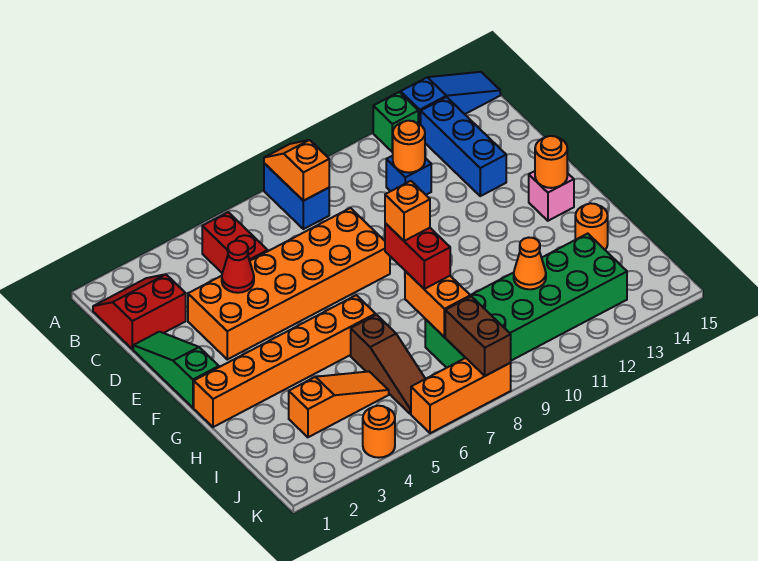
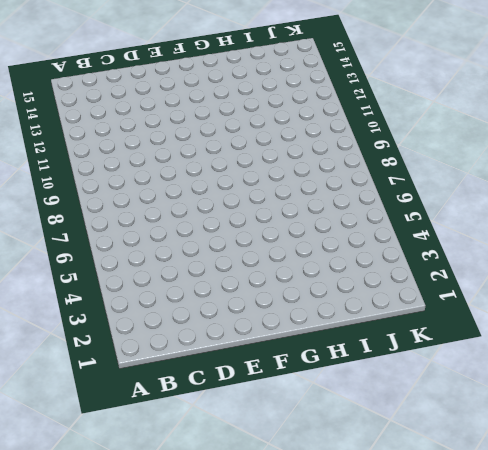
none -> blue 1x2 brick [264,163,329,229]
none -> green 1x1 brick [373,92,418,152]
none -> blue 1x3 slope [401,72,500,125]

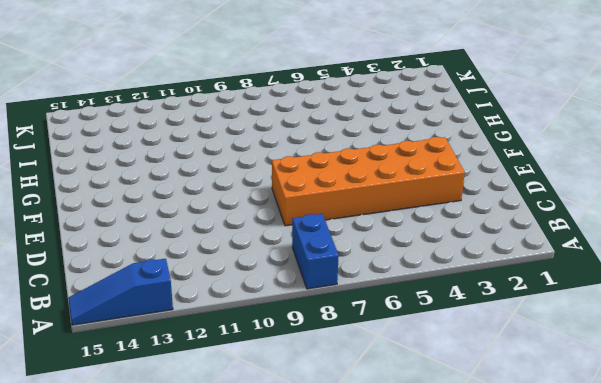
none -> green 1x1 brick [373,92,418,152]
none -> red 2x2 slope [93,274,186,349]
none -> red 1x2 brick [202,212,268,273]

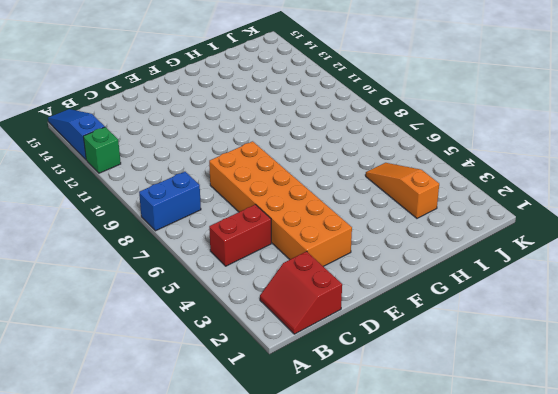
none -> blue 1x3 brick [421,97,506,196]
none -> blue 1x1 brick [386,156,431,195]
none -> green 1x3 slope [133,332,219,408]

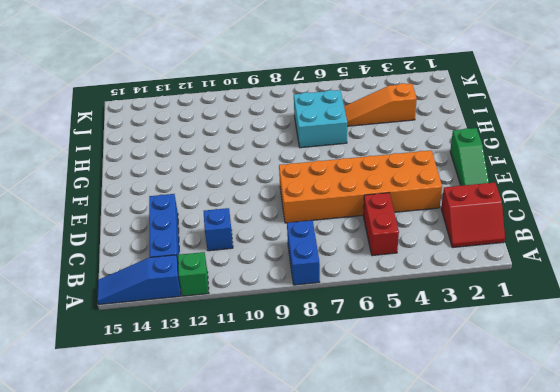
cyan 2x2 brick [294,90,347,148] -> brown 1x3 slope [351,315,425,414]
none -> pink 1x1 brick [529,171,574,221]
none -> orange 1x6 brick [194,295,376,427]
none -> orange 1x1 round brick [575,203,608,250]

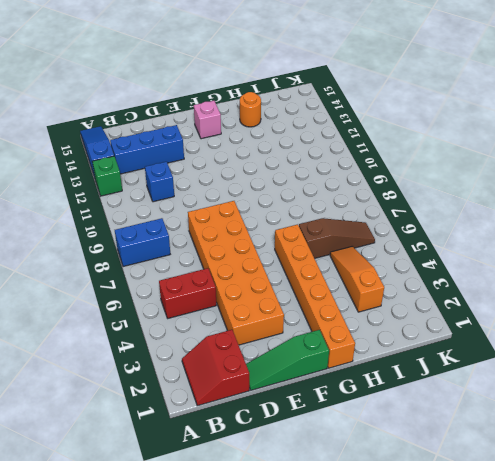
none -> green 2x6 brick [425,234,627,368]
none -> orange 1x1 round brick [363,406,395,458]
none -> orange 1x3 brick [411,358,511,433]

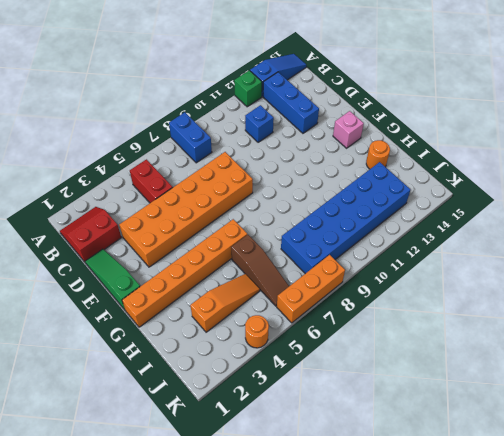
blue 2x6 brick [281,162,411,274] -> green 2x6 brick [425,234,627,368]
none -> orange 1x2 slope [264,140,329,201]
none -> orange 1x1 round brick [393,121,425,173]
none -> red 1x1 cone [222,241,254,293]

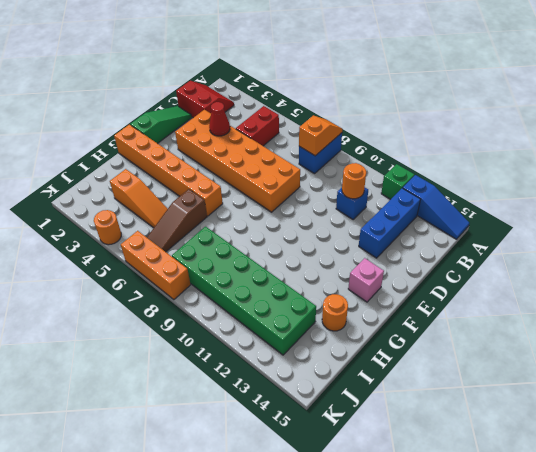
none -> orange 1x1 round brick [535,136,567,188]
none -> orange 1x2 brick [405,271,470,337]
none -> orange 1x1 cone [514,238,546,289]

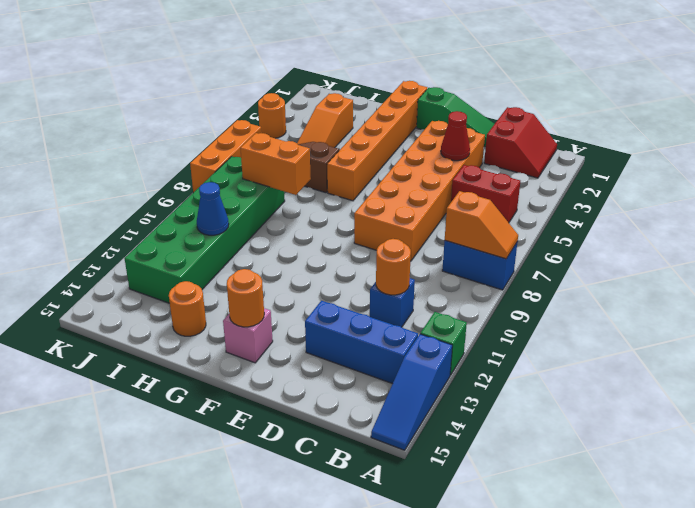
blue 1x1 cone [197,182,229,235] -> orange 1x1 cone [514,238,546,289]
none -> brown 1x2 brick [445,296,511,376]
none -> red 1x2 brick [385,223,450,289]
none -> orange 1x1 brick [385,181,430,241]

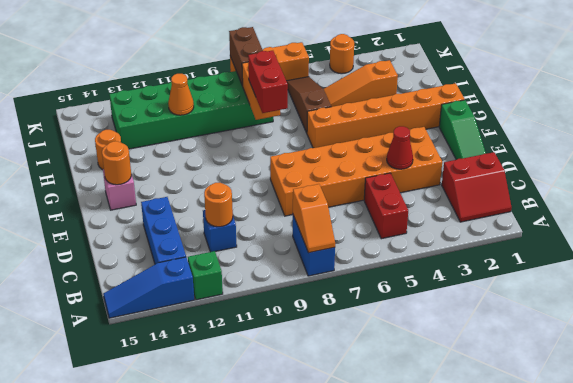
none -> orange 1x1 brick [385,181,430,241]

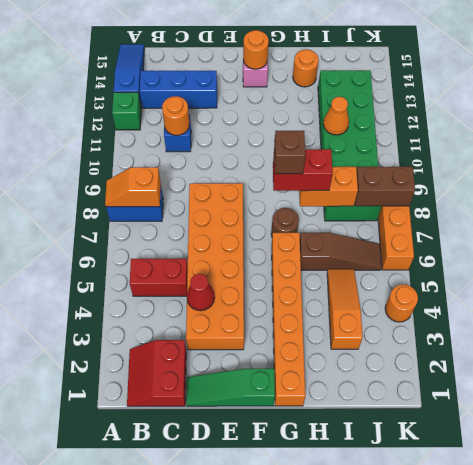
brown 1x1 round brick [271,208,299,235] -> none
brown 1x1 brick [274,131,305,174] -> orange 1x1 brick [385,181,430,241]

